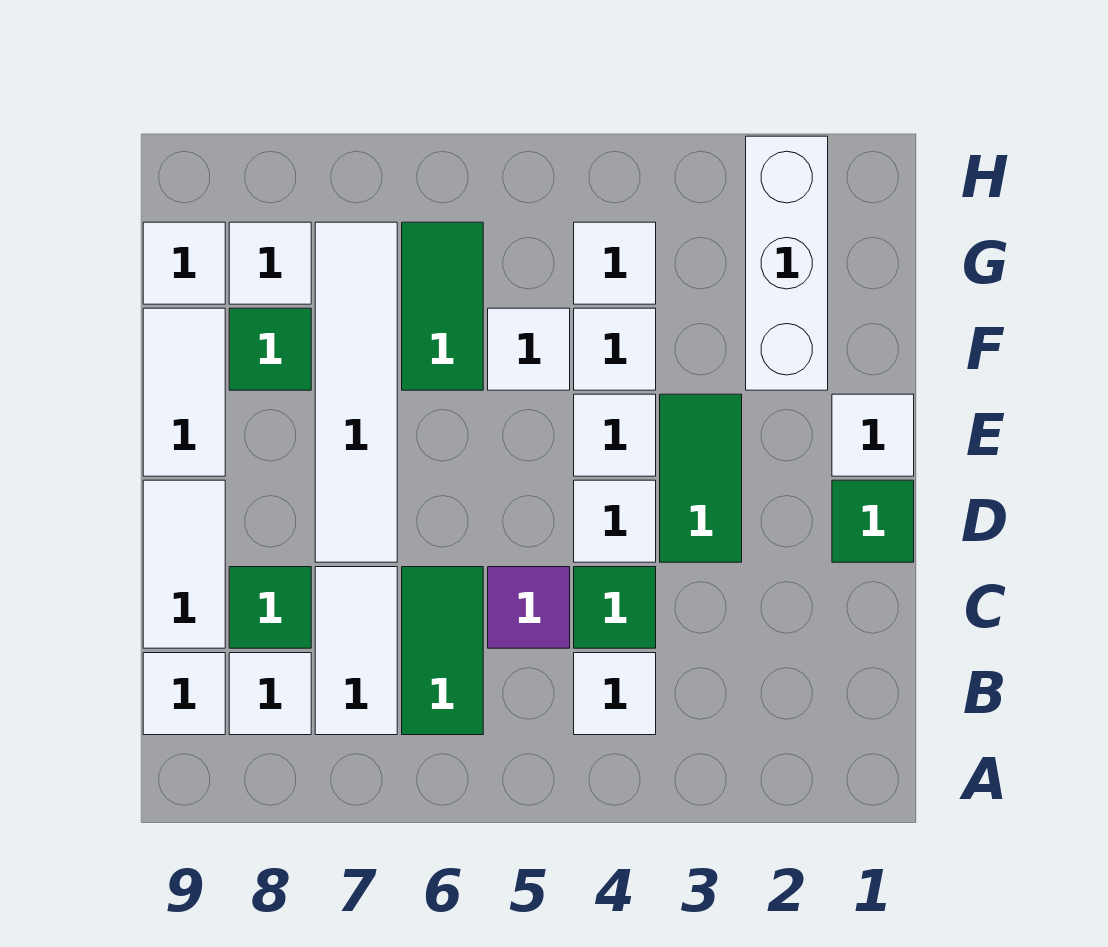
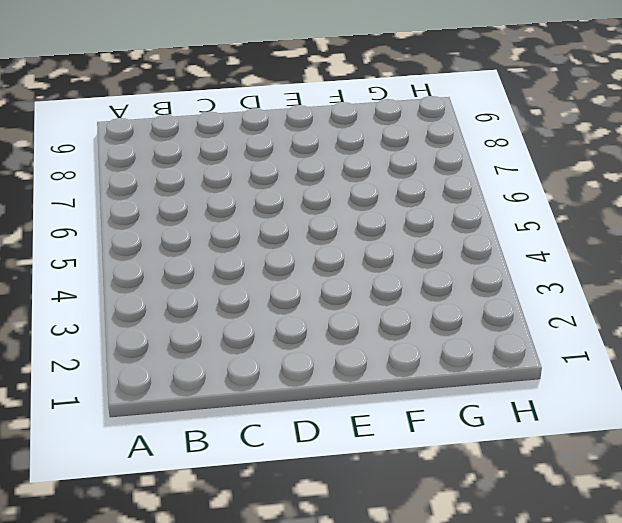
none -> white 1x1 tile [574,653,656,735]
none -> green 1x2 tile [402,567,483,735]
none -> white 1x2 tile [315,567,397,735]

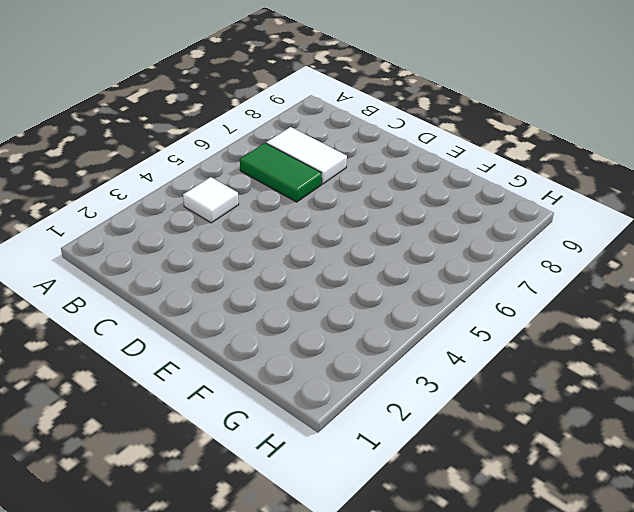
none -> white 1x1 tile [229,653,311,735]
none -> white 1x1 tile [143,653,225,735]
none -> green 1x1 tile [574,567,656,648]

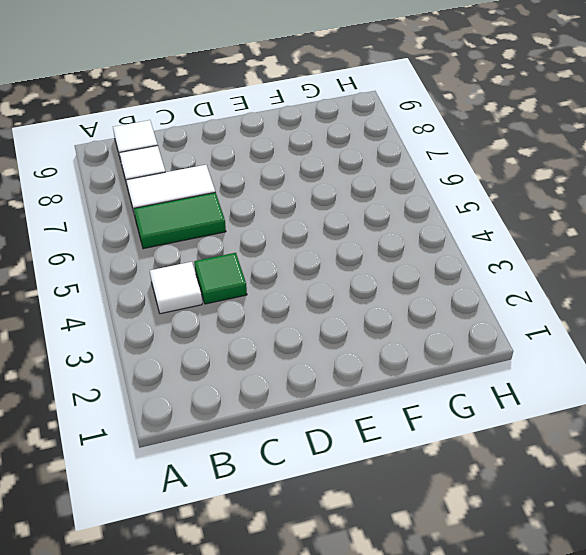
none -> purple 1x1 tile [488,567,570,648]
none -> green 1x1 tile [229,567,311,648]
none -> white 1x2 tile [143,480,225,648]

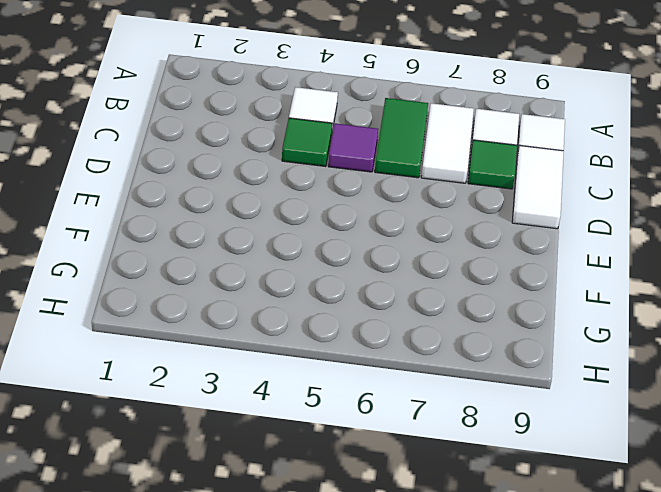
none -> green 1x1 tile [832,480,914,562]
none -> green 1x2 tile [660,394,742,562]
none -> white 1x1 tile [574,480,656,562]

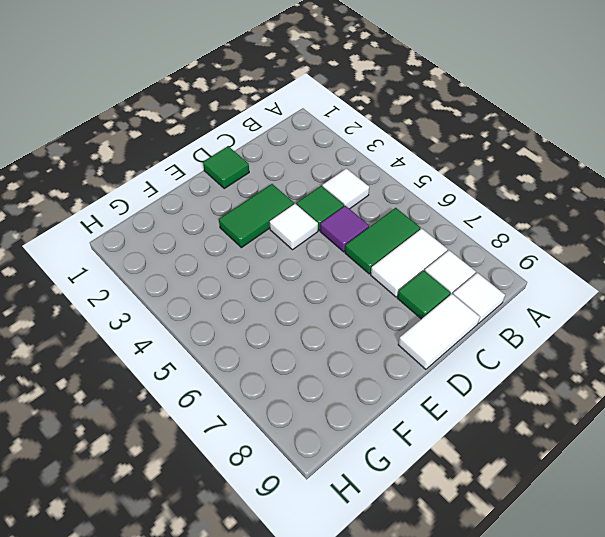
none -> white 1x4 tile [315,222,397,562]
none -> white 1x1 tile [832,394,914,476]
none -> white 1x1 tile [574,394,656,476]

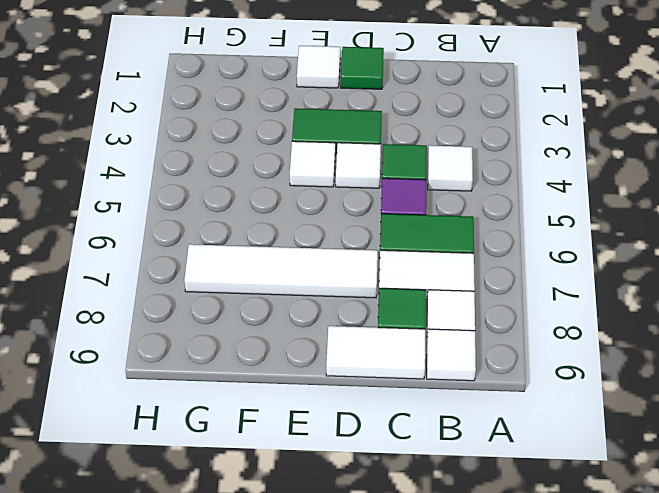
none -> white 1x2 tile [143,308,225,476]
none -> white 1x3 brick [746,136,828,390]
none -> white 1x1 tile [574,308,656,390]

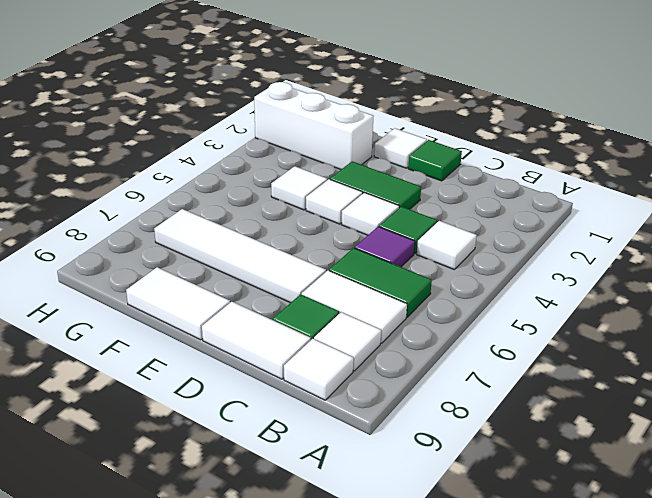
none -> white 1x1 tile [488,308,570,390]
none -> green 1x2 tile [402,222,483,390]
none -> green 1x1 tile [229,308,311,390]

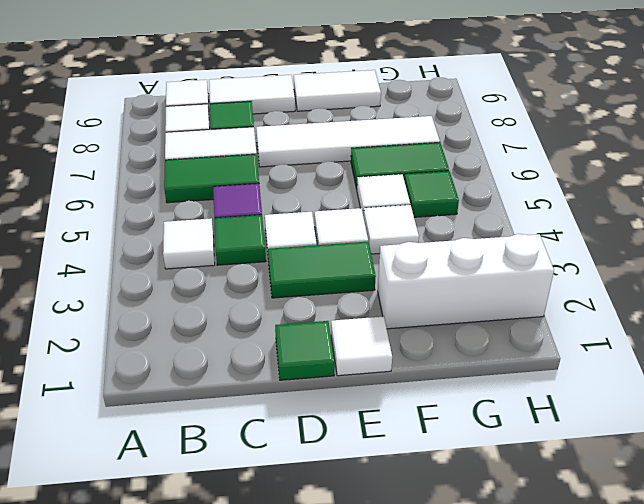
green 1x1 tile [404,171,459,217] -> green 1x1 tile moved to [229,308,311,390]
none -> white 1x1 tile [574,222,656,304]
none -> white 1x1 tile [229,222,311,304]
none -> white 1x1 tile [143,222,225,304]

